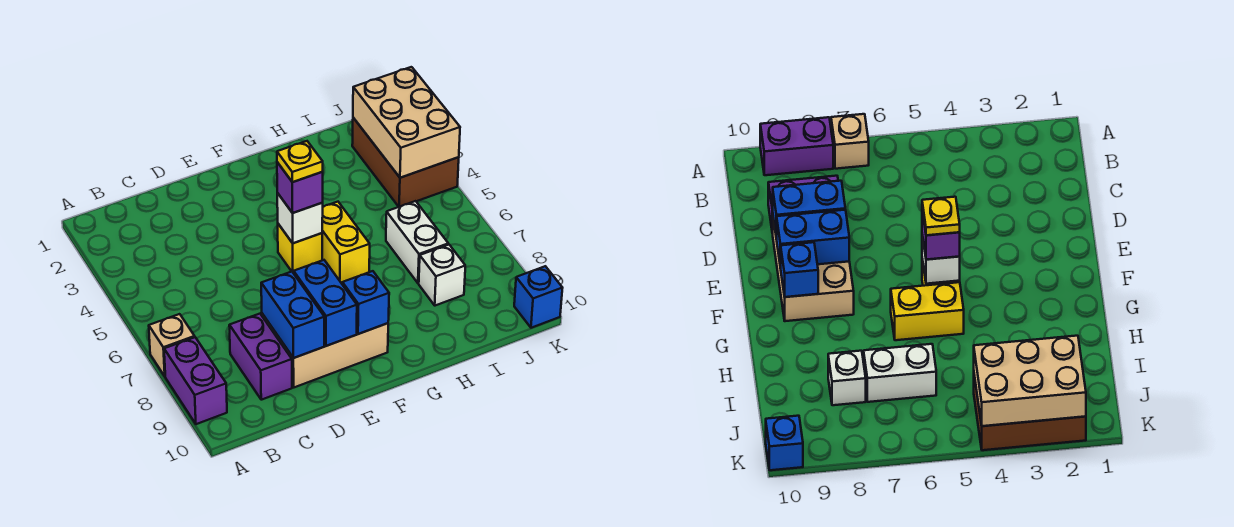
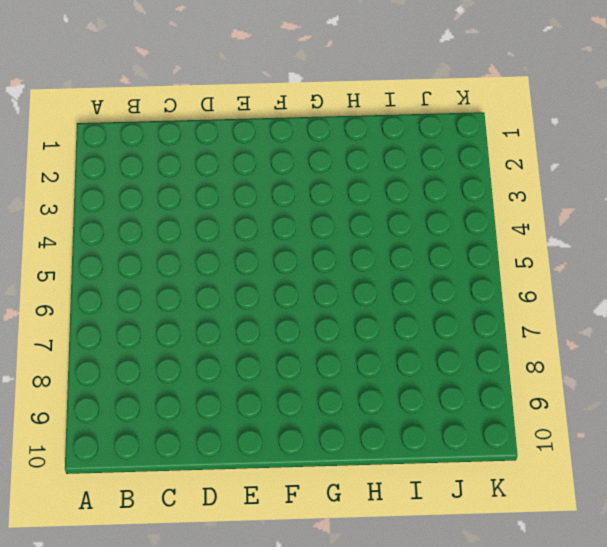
none -> tan 1x1 brick [149,314,195,376]
none -> purple 1x2 brick [164,337,227,424]
none -> purple 1x2 brick [229,314,292,400]

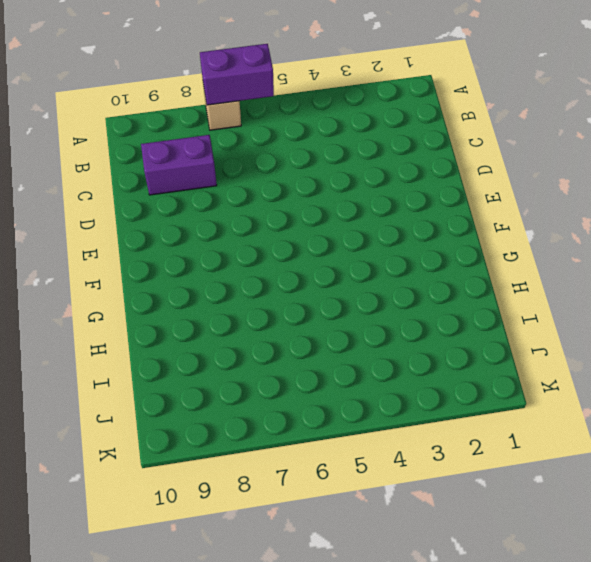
purple 1x2 brick [200,44,274,105] -> purple 1x2 brick moved to [164,337,227,424]
none -> tan 2x3 brick [262,314,388,387]
none -> yellow 1x1 brick [278,224,322,273]
none -> yellow 1x2 brick [322,202,370,283]

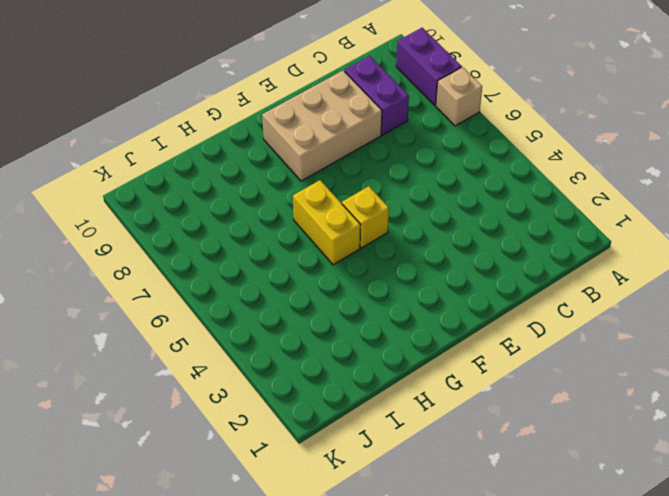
none -> white 1x2 brick [386,201,448,283]
none -> white 1x1 brick [419,245,465,306]
none -> brown 2x3 brick [352,118,459,207]

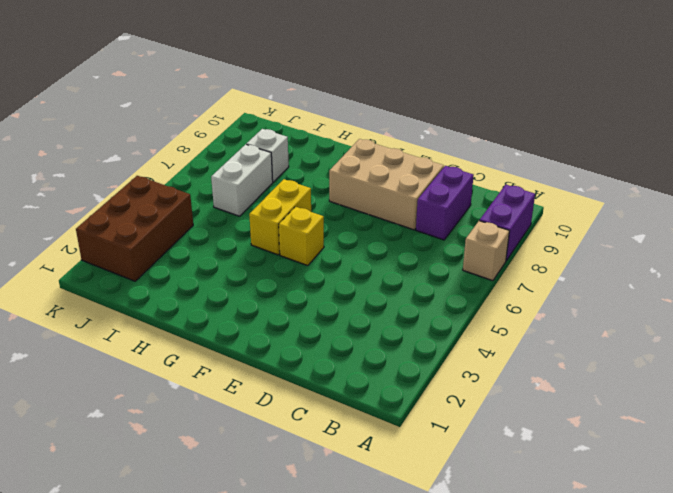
none -> blue 1x1 brick [514,266,562,328]
none -> blue 1x2 brick [261,272,324,358]
none -> blue 1x2 brick [294,260,357,346]

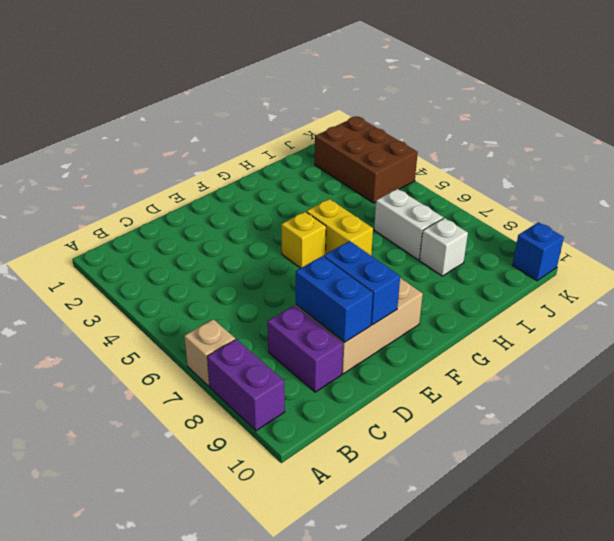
none -> white 1x1 brick [277,193,323,243]
none -> blue 1x1 brick [342,271,389,334]
none -> tan 2x3 brick [353,67,460,178]

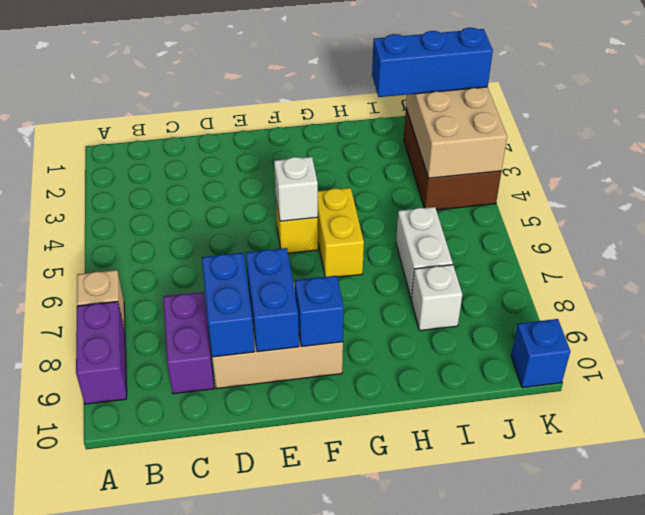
blue 1x3 brick [372,28,493,97] -> none
none -> purple 1x1 brick [277,162,323,213]
none -> yellow 1x1 plate [277,141,323,182]

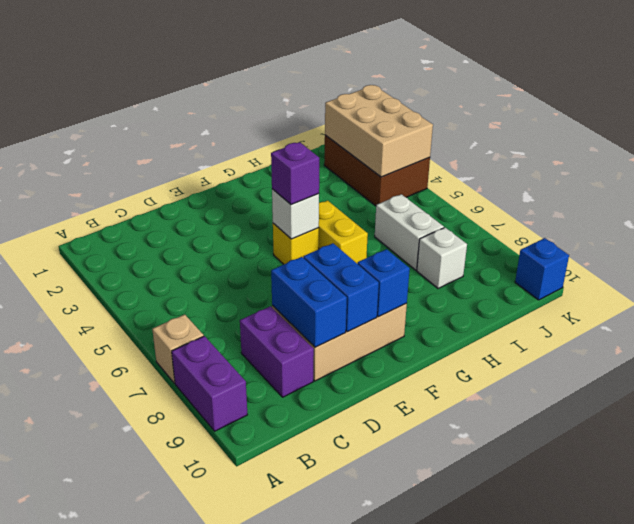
none -> yellow 1x1 plate [277,141,323,182]

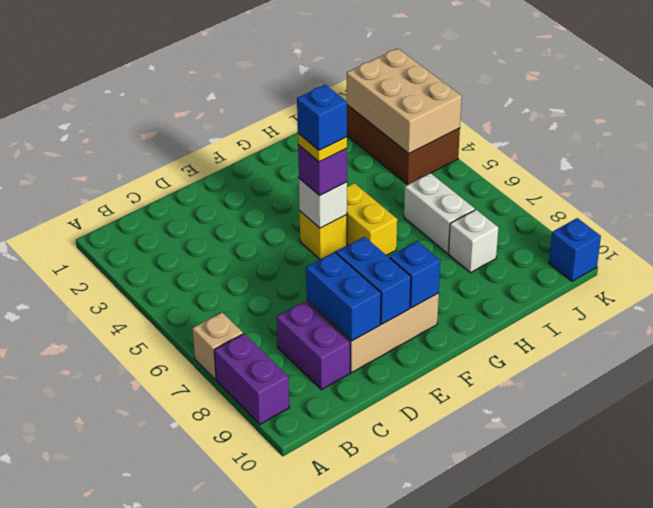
blue 1x1 brick [297,85,347,150] -> none

